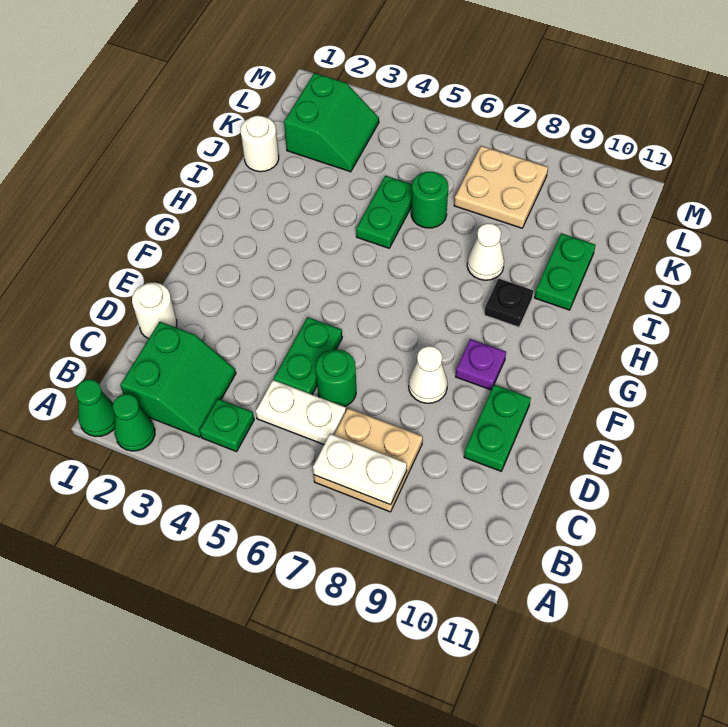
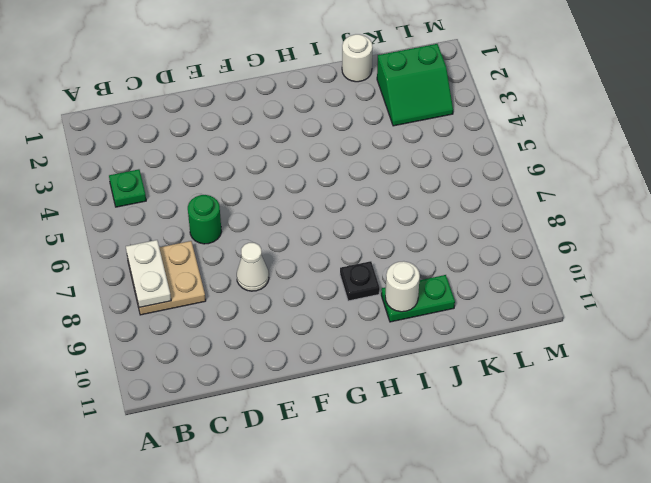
white 1x1 round brick [385,261,420,312] -> white 1x1 round brick moved to [132,282,177,339]
none -> green 1x1 cone [75,379,115,437]
none -> green 1x1 cone [112,394,155,451]
none -> green 2x2 slope [120,322,236,437]

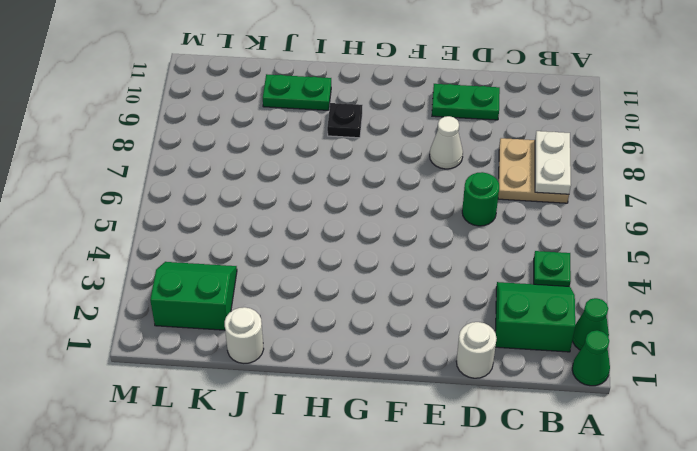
none -> white 1x2 plate [256,380,346,444]
none -> green 1x2 plate [274,317,342,394]
none -> purple 1x1 plate [456,339,506,390]

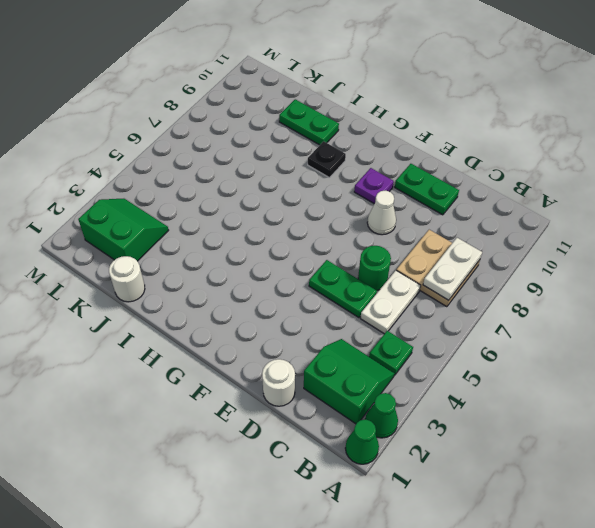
none -> green 1x2 plate [356,176,412,248]
none -> white 1x1 cone [467,223,504,280]
none -> green 1x1 round brick [411,172,448,228]

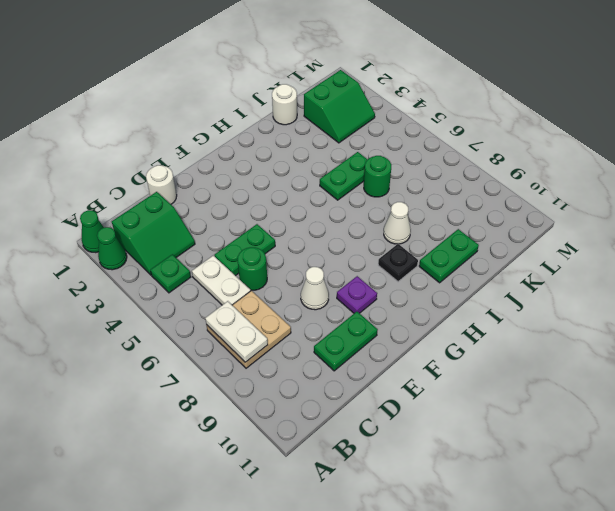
none -> tan 2x2 plate [454,146,548,228]

